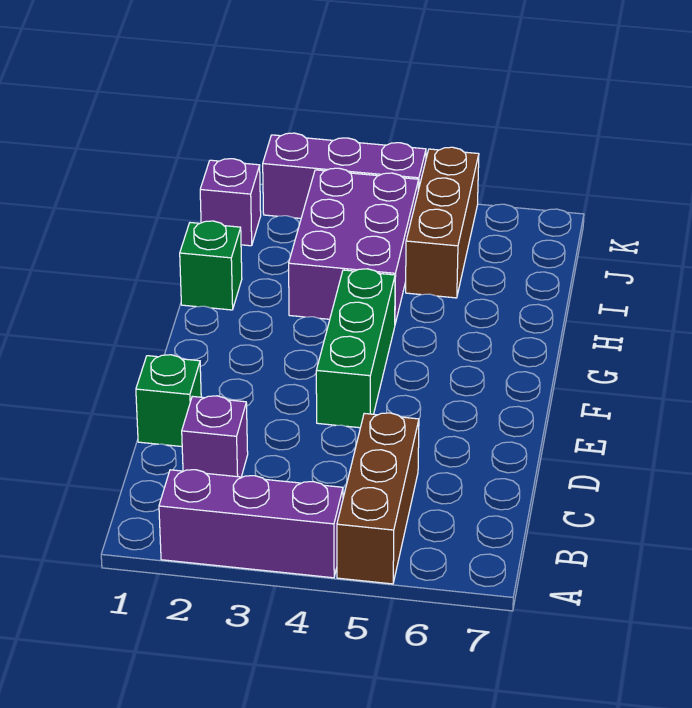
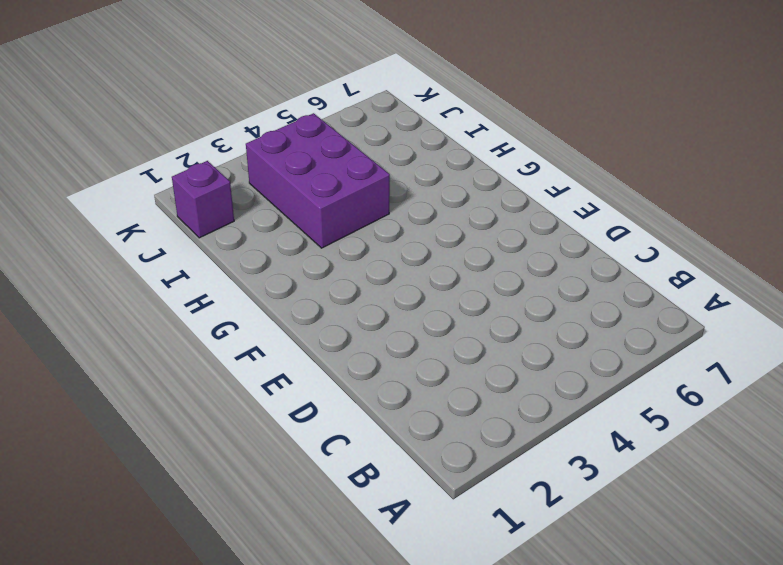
none -> purple 1x3 brick [159,470,343,578]
none -> brown 1x3 brick [337,413,419,584]

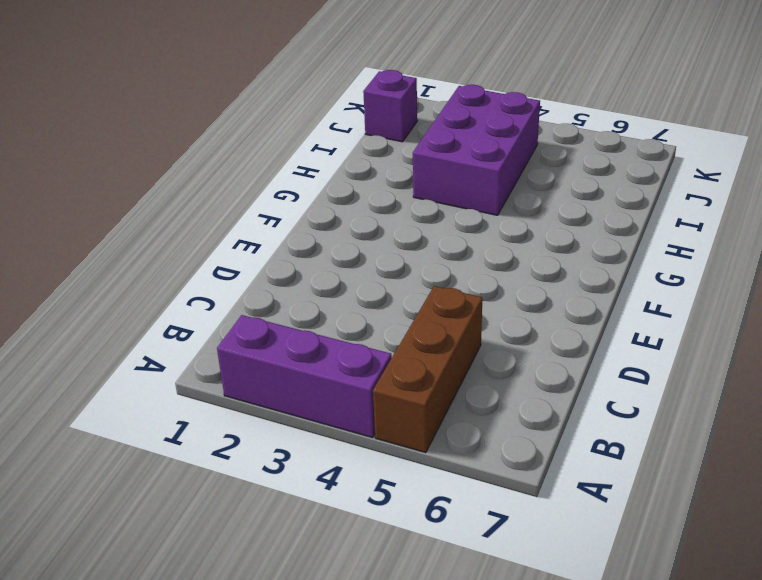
none -> purple 1x1 brick [182,396,248,477]
none -> green 1x1 brick [136,355,201,447]

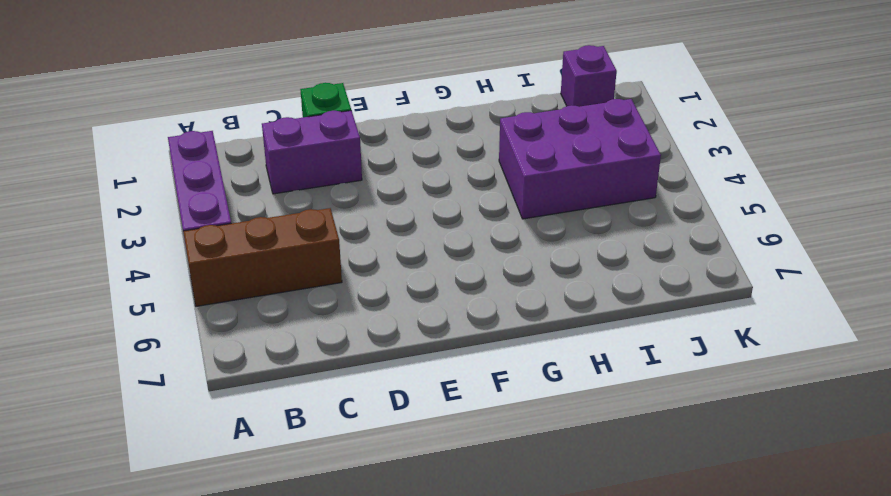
purple 1x2 brick [262,111,362,194] -> purple 1x1 brick [182,396,248,477]
none -> green 1x3 brick [316,269,395,428]
none -> green 1x1 brick [180,221,242,310]

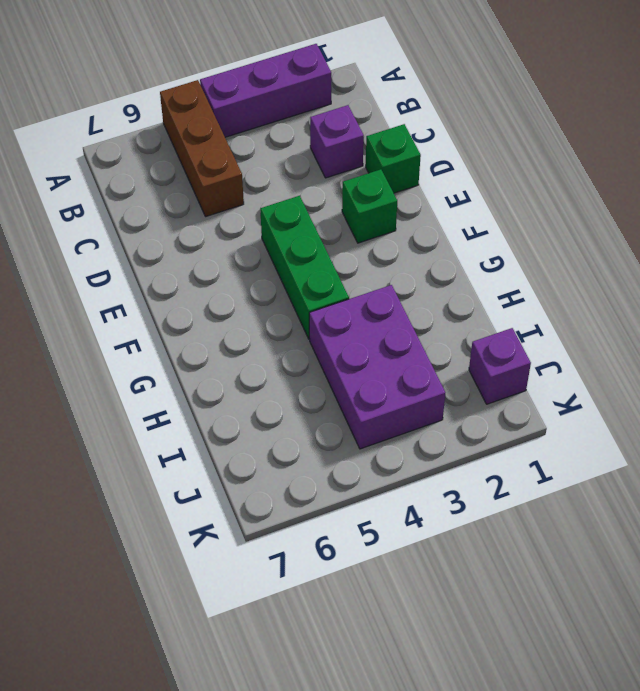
green 1x1 brick [342,169,397,243] -> green 1x1 brick moved to [180,221,242,310]
none -> brown 1x3 brick [406,147,479,298]
none -> purple 1x3 brick [263,133,426,218]

